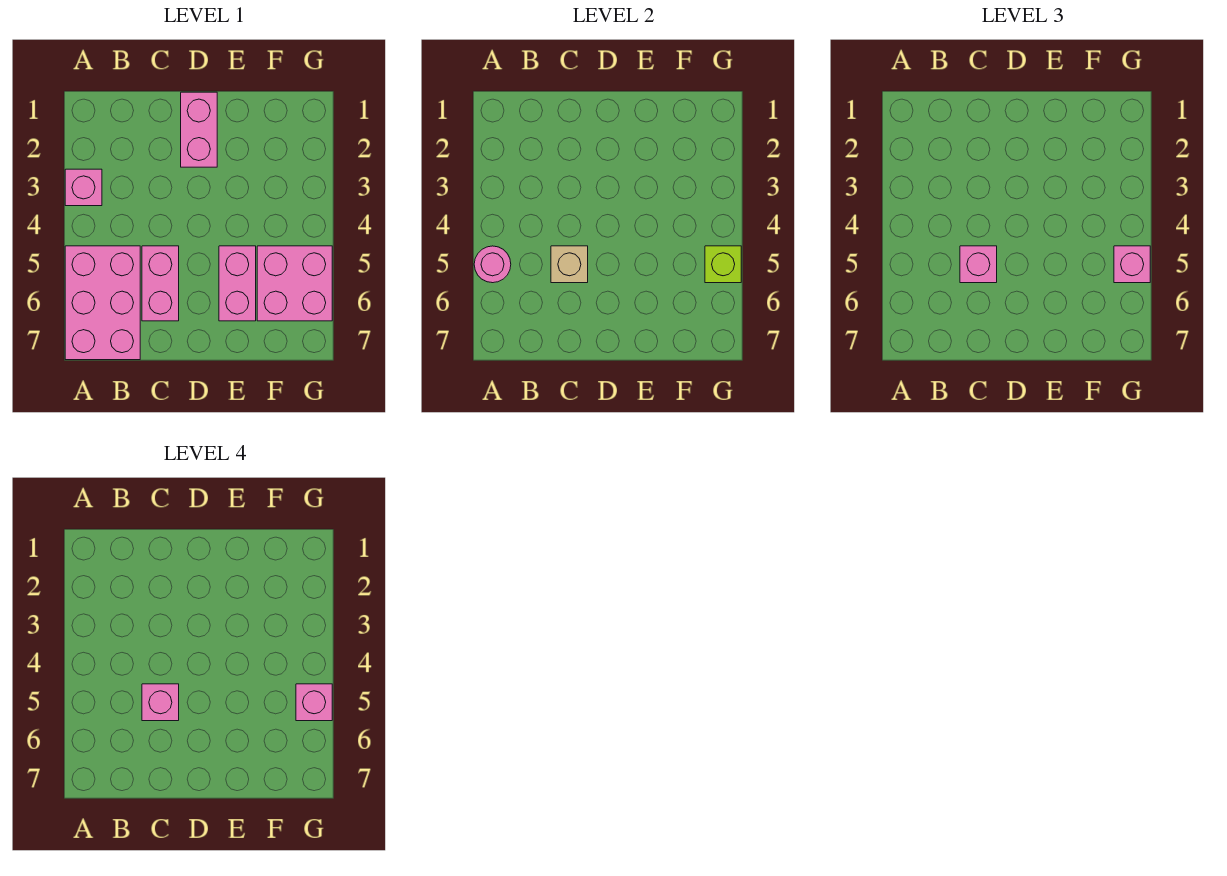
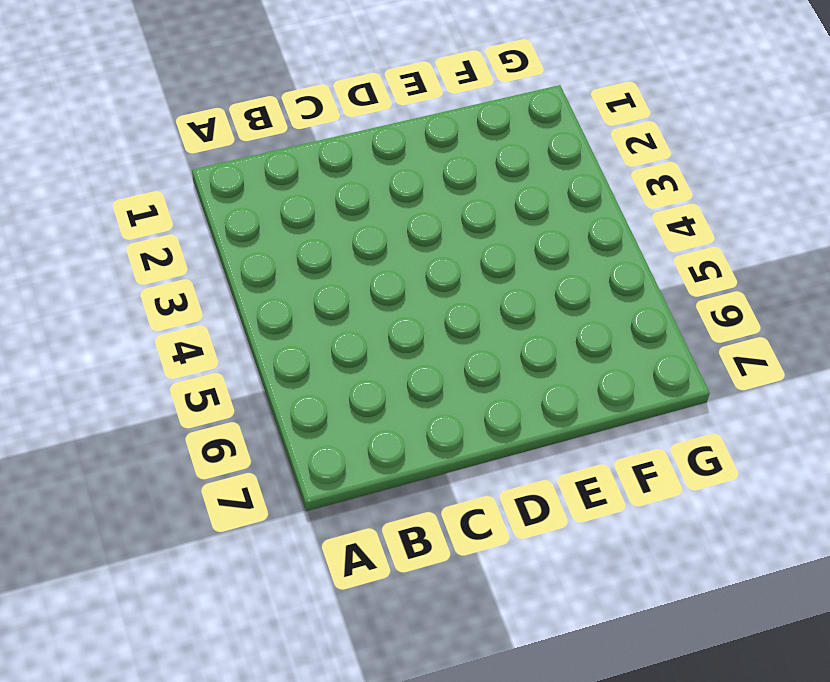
none -> pink 1x1 brick [65,169,102,206]
none -> pink 2x3 brick [65,246,140,360]
none -> pink 1x2 brick [142,246,179,321]

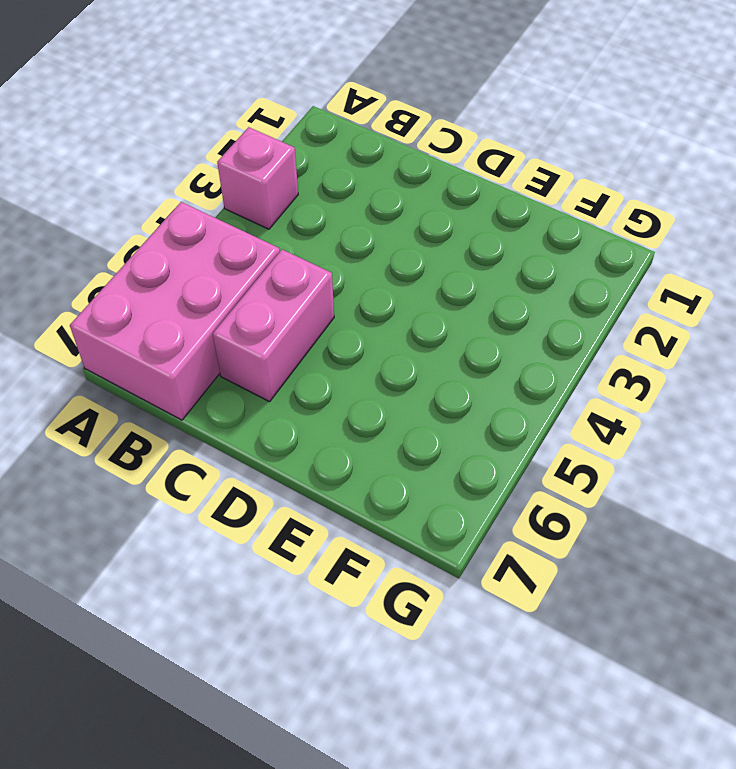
none -> pink 1x2 brick [181,92,217,167]
none -> pink 1x2 brick [219,246,256,321]
none -> pink 2x2 brick [257,246,332,321]

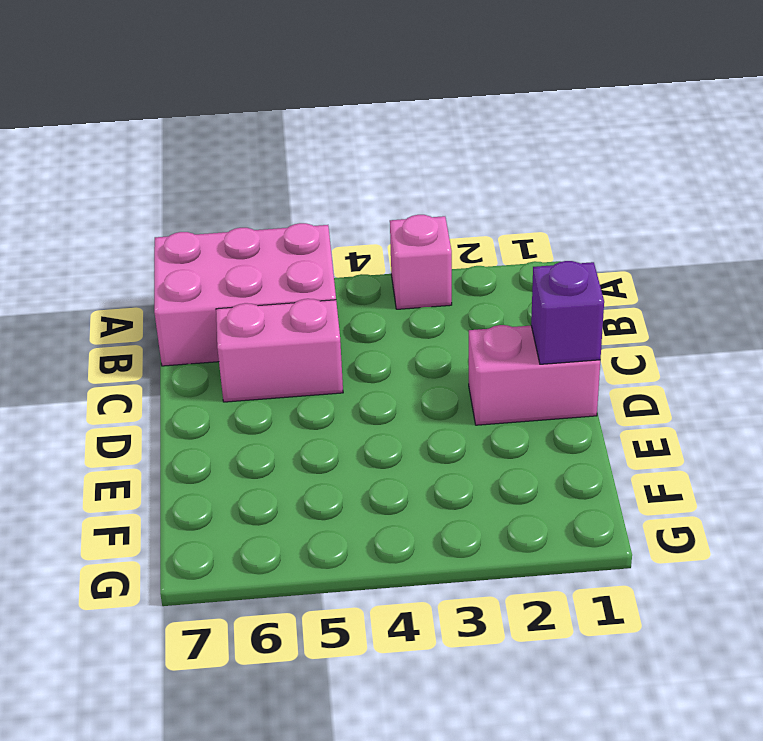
purple 1x1 brick [531,261,604,364] -> none
none -> pink 1x2 brick [219,246,256,321]
none -> pink 2x2 brick [257,246,332,321]
none -> pink 1x1 round brick [474,246,511,283]

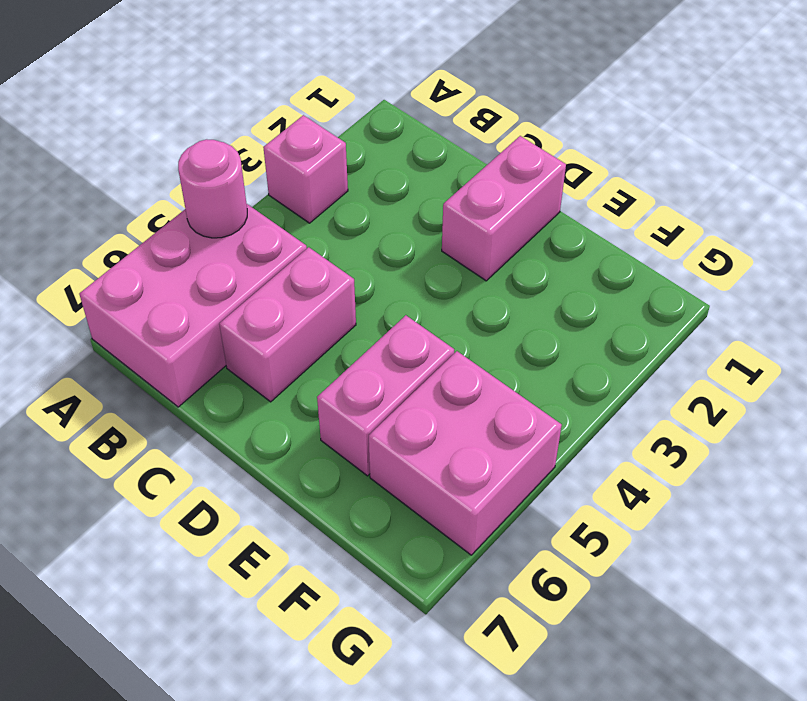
none -> tan 1x1 brick [551,246,588,283]
none -> lime 1x1 brick [705,246,741,283]
none -> pink 1x1 brick [960,246,997,283]

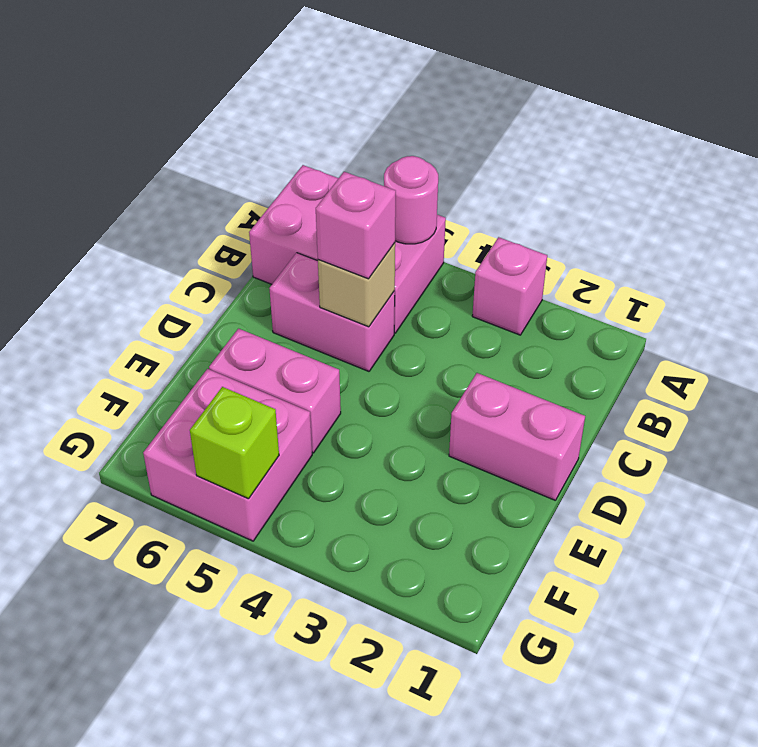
none -> pink 1x1 brick [1114,246,1150,283]
none -> pink 1x1 brick [142,684,179,721]
none -> pink 1x1 brick [296,684,332,721]

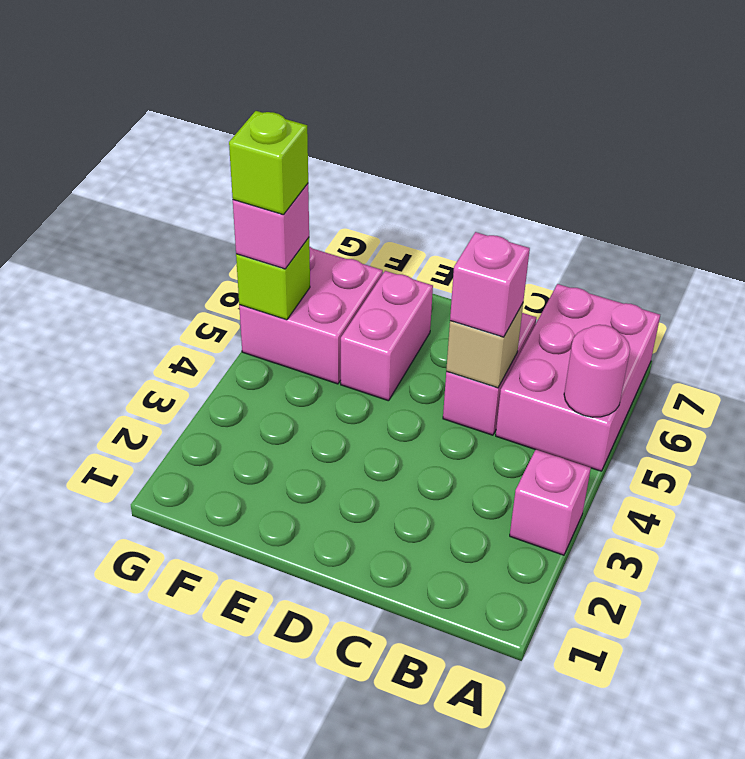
lime 1x1 brick [229,111,308,215] -> pink 1x1 brick [296,684,332,721]
none -> pink 1x2 brick [181,92,217,167]
none -> pink 1x1 brick [142,684,179,721]

